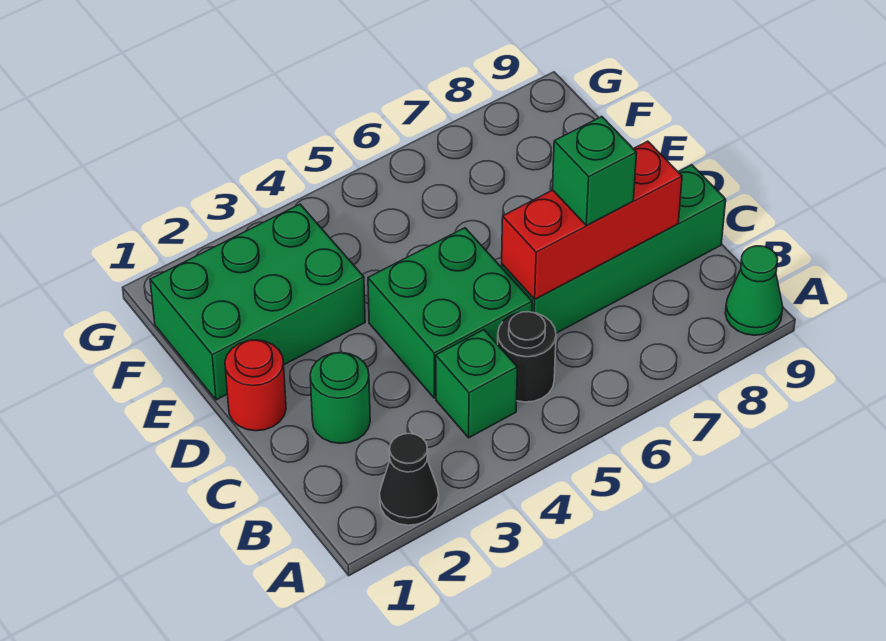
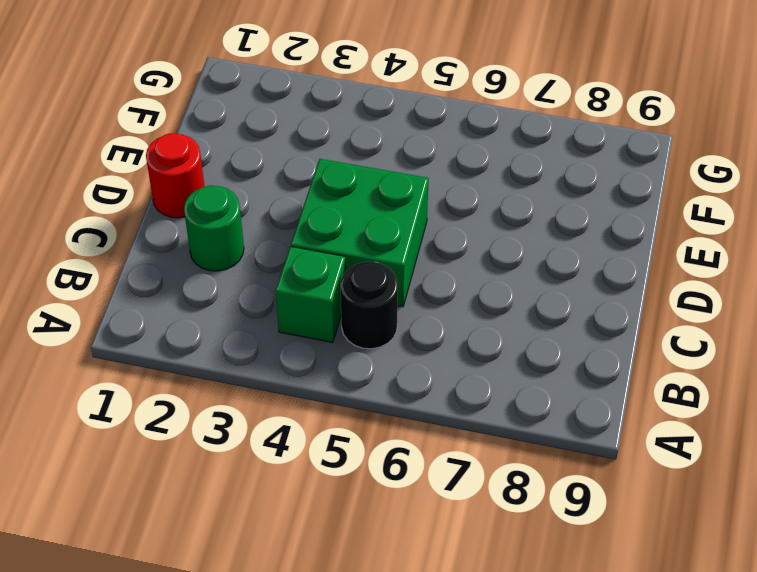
none -> black 1x1 cone [380,434,439,525]
none -> green 1x1 cone [725,246,783,335]

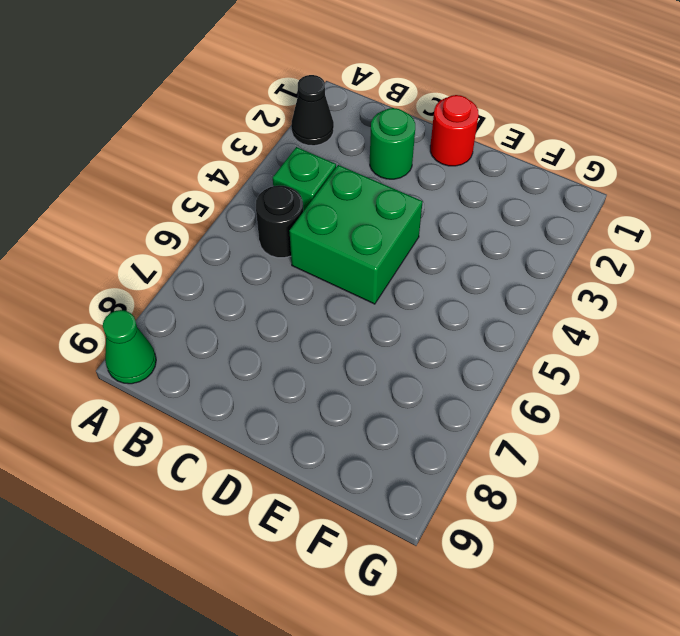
none -> green 1x4 brick [502,165,726,333]
none -> green 2x3 brick [150,204,365,400]

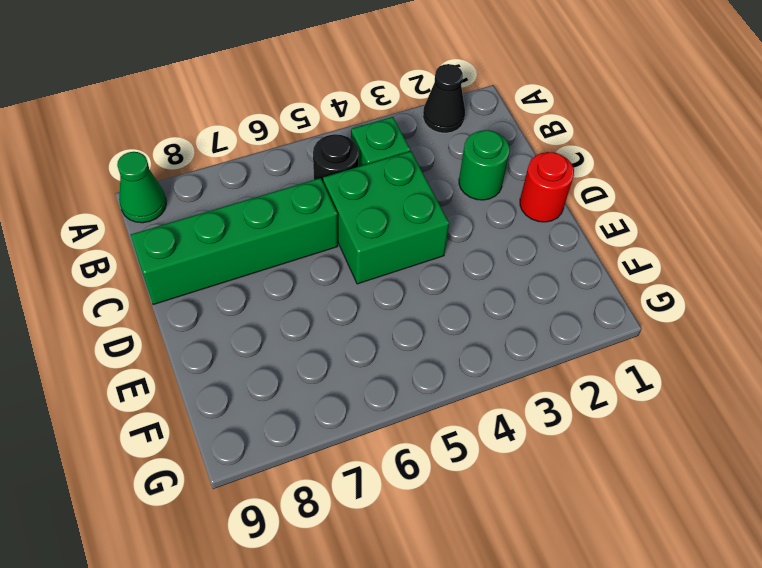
none -> green 2x3 brick [150,204,365,400]
none -> red 1x3 brick [502,141,682,299]

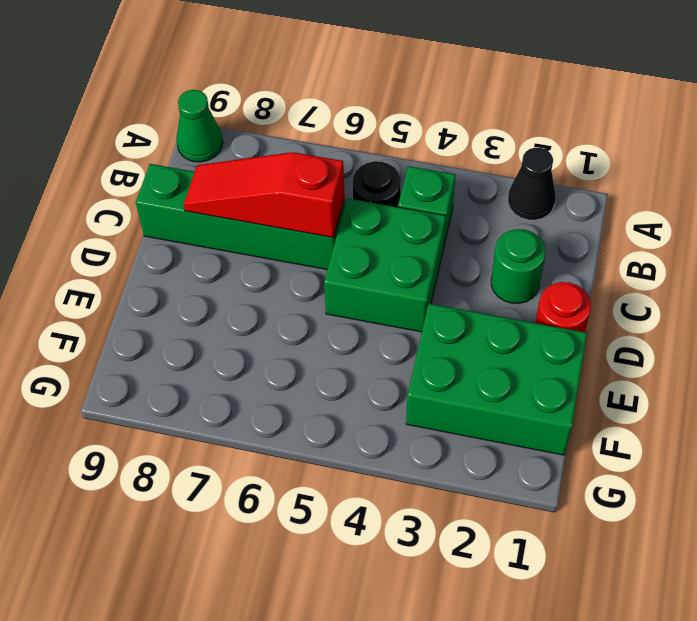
red 1x3 slope [184,152,345,238] -> red 1x3 brick [502,141,682,299]
none -> green 1x1 brick [552,117,637,225]

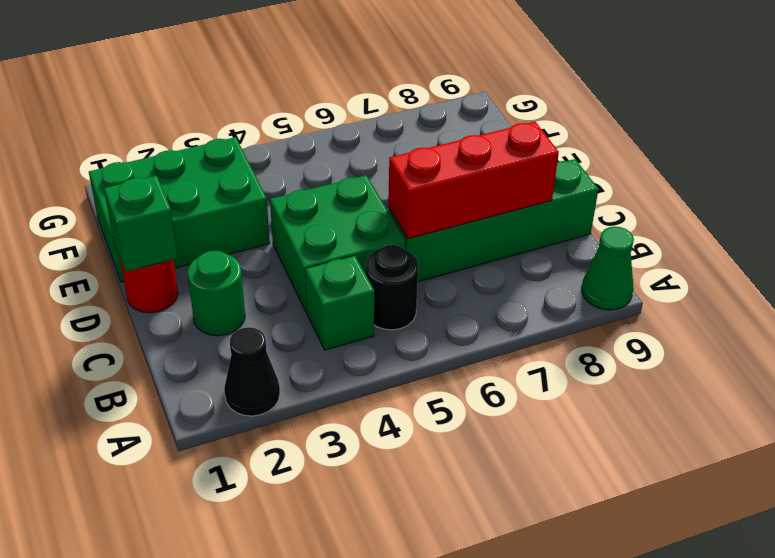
green 1x1 brick [104,176,178,272] -> green 1x1 brick moved to [552,117,637,225]

